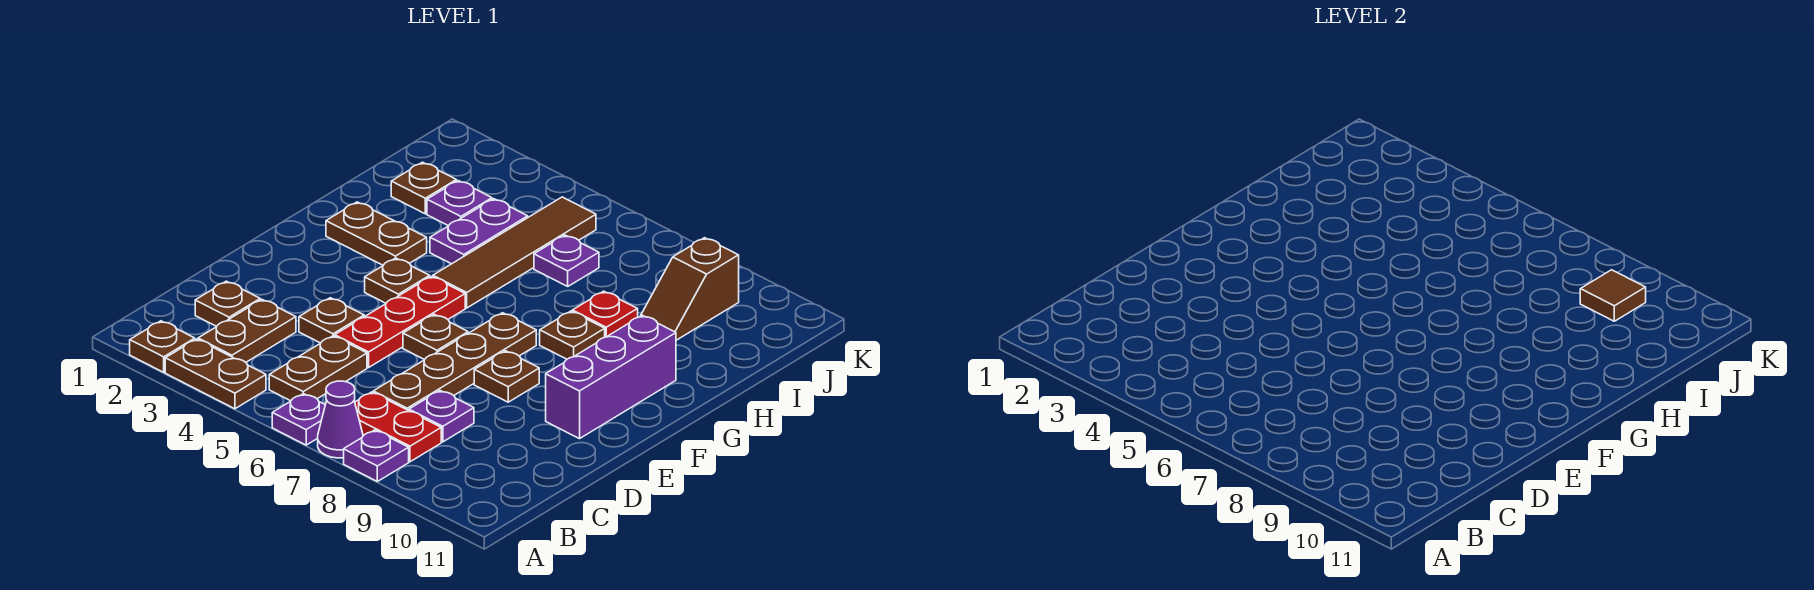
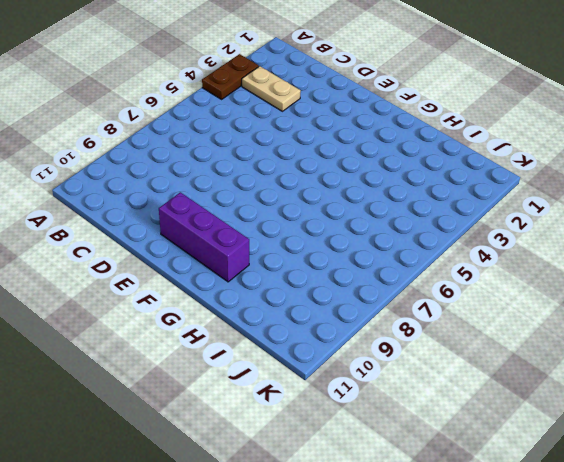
tan 1x2 plate [242,66,301,111] -> brown 1x2 plate [198,300,296,362]
none -> brown 1x1 plate [130,321,195,372]
none -> purple 1x1 plate [272,394,325,445]
none -> purple 1x1 cone [318,381,363,458]

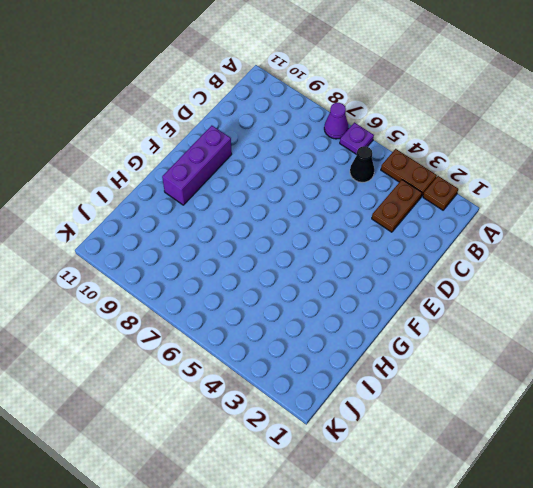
black 1x1 cone [350,146,375,182] -> brown 1x2 plate [269,336,367,401]
none -> purple 1x1 plate [344,430,409,481]
none -> red 1x2 plate [355,392,441,462]
none -> brown 1x1 plate [195,281,260,326]

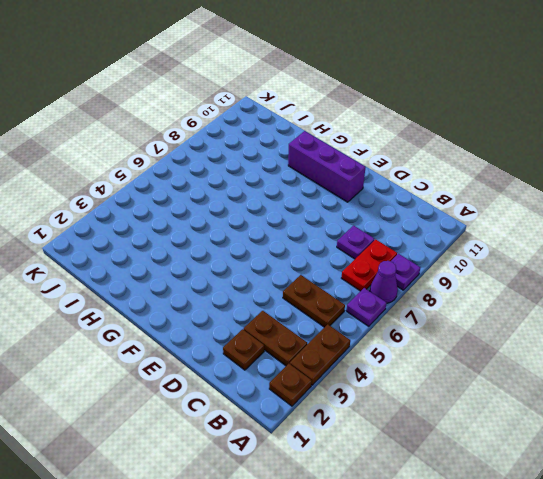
none -> brown 1x4 plate [373,313,536,411]
none -> brown 1x1 plate [299,298,364,343]
none -> red 1x3 plate [335,276,465,367]

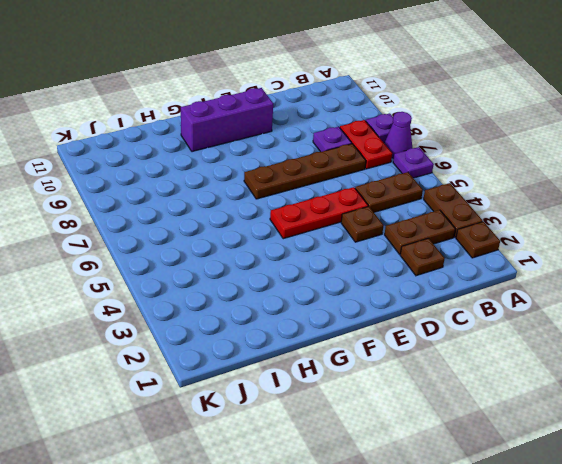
none -> brown 1x1 plate [403,314,468,360]
none -> brown 1x1 plate [474,351,539,402]
none -> brown 1x1 plate [365,258,430,303]

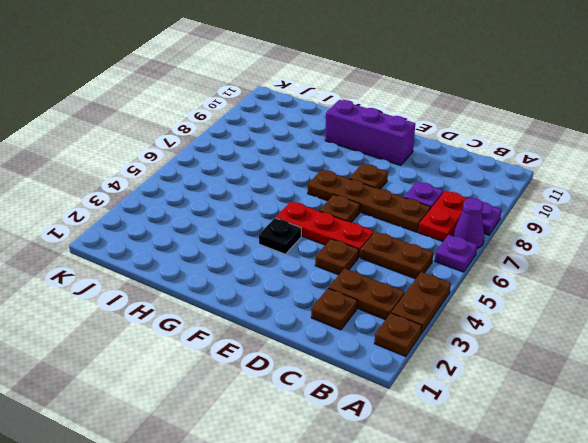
black 1x1 plate [259,218,301,254] -> brown 1x1 plate [365,258,430,303]
none -> brown 1x2 plate [326,202,427,265]
none -> brown 1x4 tile [433,197,596,308]
none -> brown 1x1 plate [540,311,605,359]

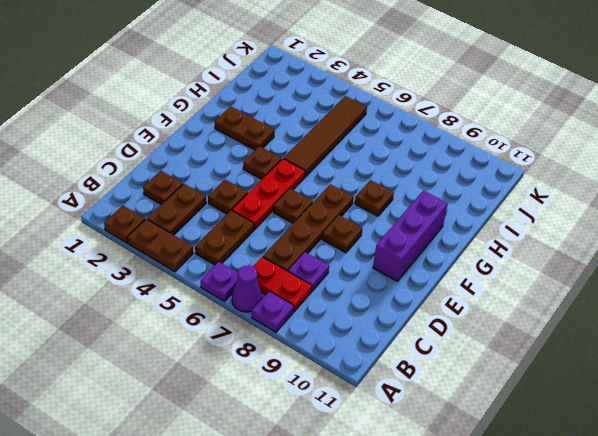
none -> purple 1x2 plate [430,199,528,264]
none -> red 1x1 plate [572,291,638,337]
none -> brown 1x1 plate [391,162,456,214]

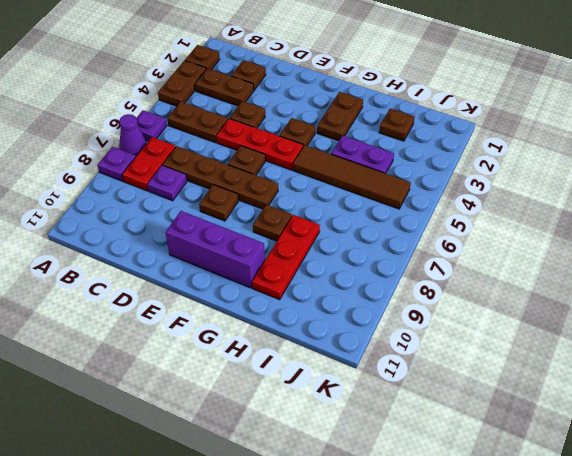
red 1x3 plate [252,215,320,300] -> red 1x1 plate [572,291,638,337]
none -> purple 1x1 plate [427,181,492,226]
none -> purple 1x1 plate [534,235,599,286]
none -> brown 1x2 slope [641,238,739,340]

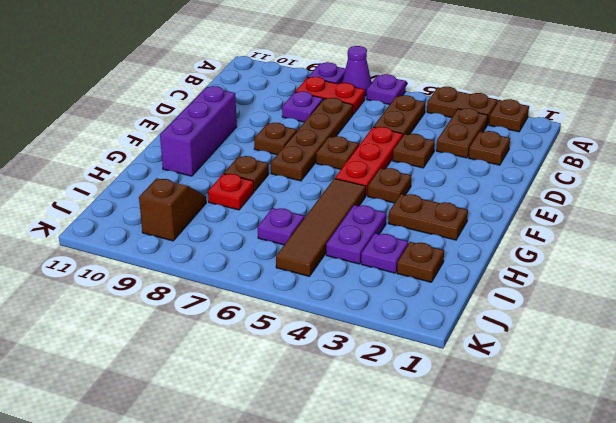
none -> brown 1x1 tile [1580,270,1646,321]

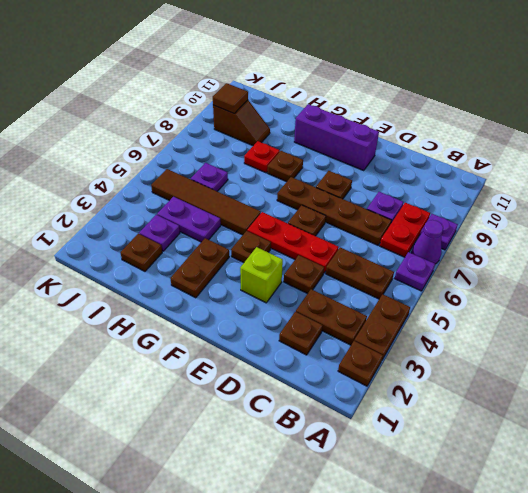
lime 1x1 brick [240,247,283,303] -> none

